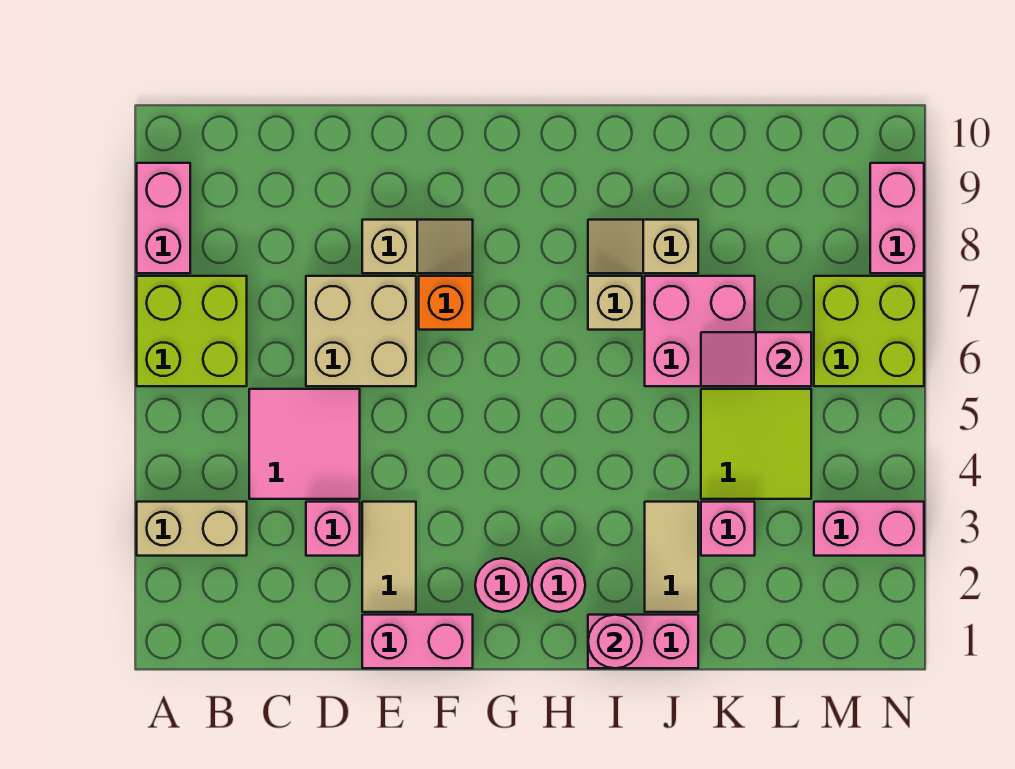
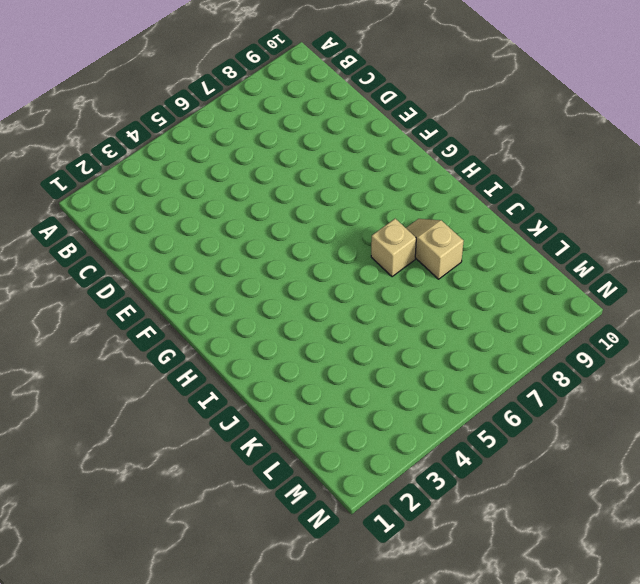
none -> tan 1x2 brick [137,502,247,556]
none -> lime 2x2 brick [137,276,247,386]
none -> pink 1x2 brick [137,163,190,273]

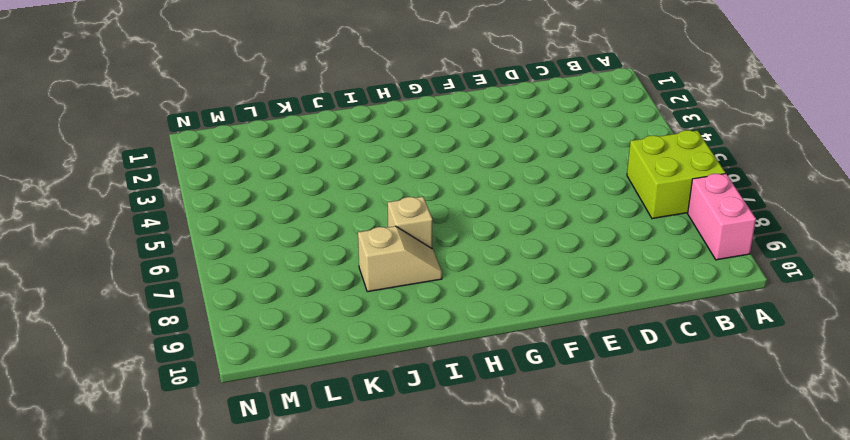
none -> tan 1x2 brick [137,502,247,556]
none -> pink 2x2 tile [249,389,360,499]
none -> pink 1x1 brick [306,502,360,556]

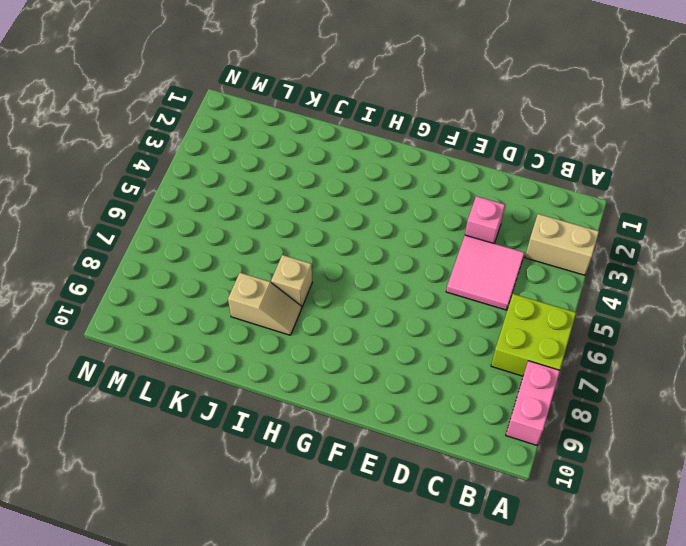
none -> tan 2x2 brick [306,276,416,386]
none -> pink 1x2 brick [362,615,473,668]
none -> tan 1x2 tile [362,502,416,612]

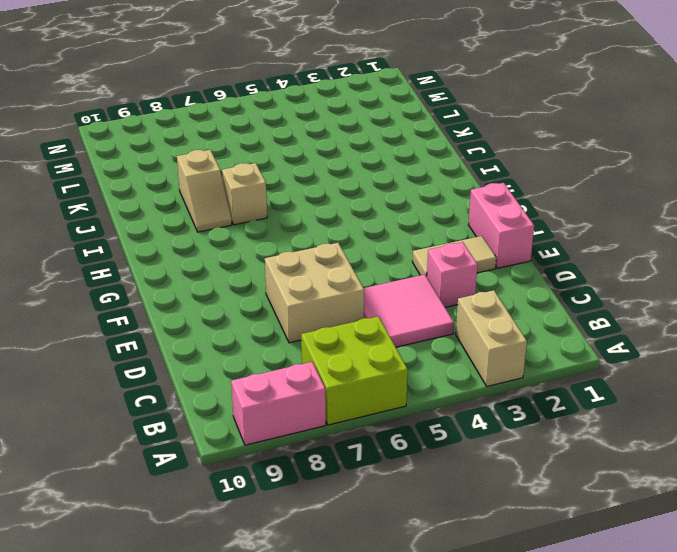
none -> tan 1x2 slope [362,220,473,273]
none -> orange 1x1 brick [419,276,473,330]
none -> pink 1x1 round brick [475,558,529,612]

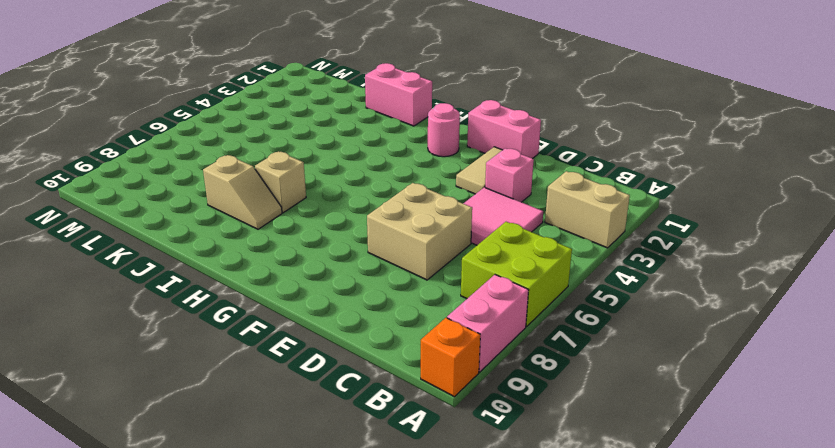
orange 1x1 brick [421,318,480,397] -> orange 1x1 brick moved to [419,276,473,330]
none -> tan 1x2 slope [362,220,473,273]
none -> pink 1x1 round brick [532,558,585,612]
none -> tan 1x2 tile [645,502,698,612]

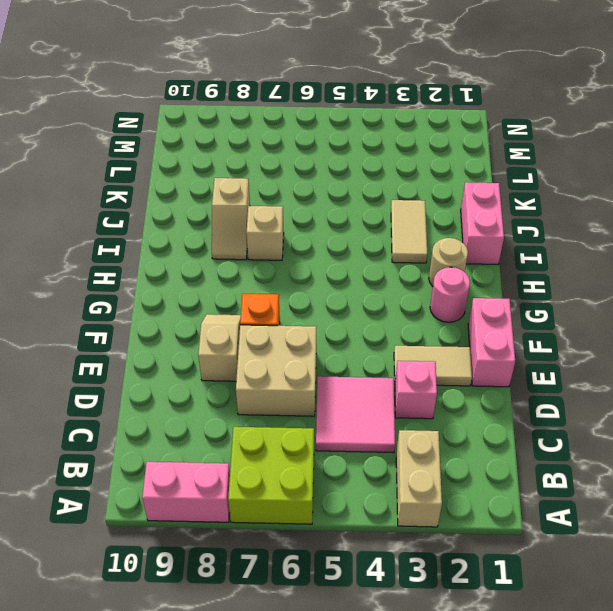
tan 1x1 round brick [429,238,468,286] -> pink 1x1 round brick [532,558,585,612]
tan 1x2 tile [391,200,427,263] -> tan 1x2 tile turned to [645,502,698,612]
none -> pink 2x2 brick [645,276,755,386]
none -> pink 1x1 brick [701,502,755,556]
none -> lime 2x2 tile [701,389,811,499]

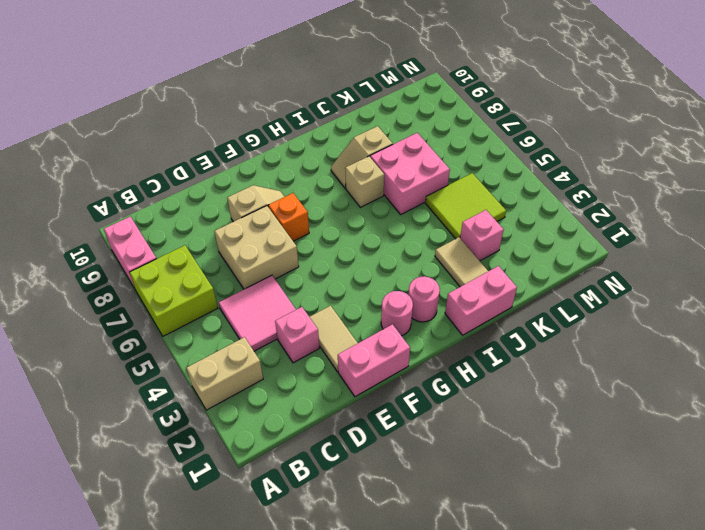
none -> pink 1x2 brick [814,502,924,556]
none -> lime 2x2 brick [814,276,924,386]
none -> pink 1x2 brick [870,163,924,273]

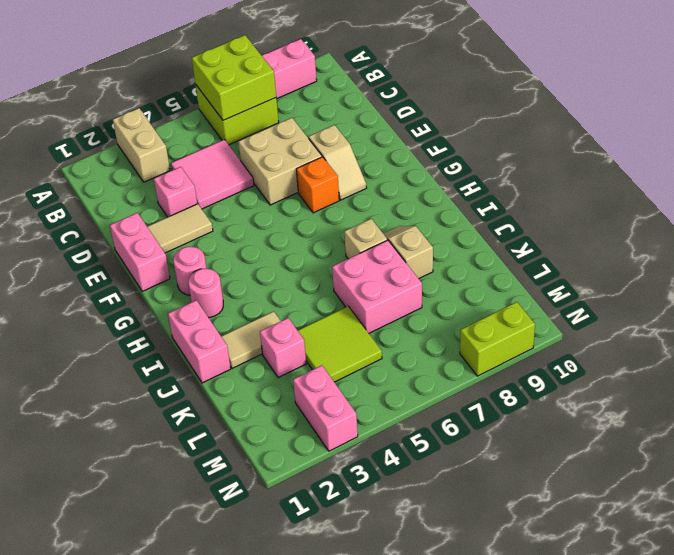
lime 2x2 brick [192,35,276,120] -> lime 2x2 brick moved to [814,276,924,386]
lime 1x2 brick [460,302,535,376] -> pink 1x2 brick [870,163,924,273]
none -> pink 1x1 round brick [588,615,642,668]
none -> pink 1x2 slope [701,332,811,386]

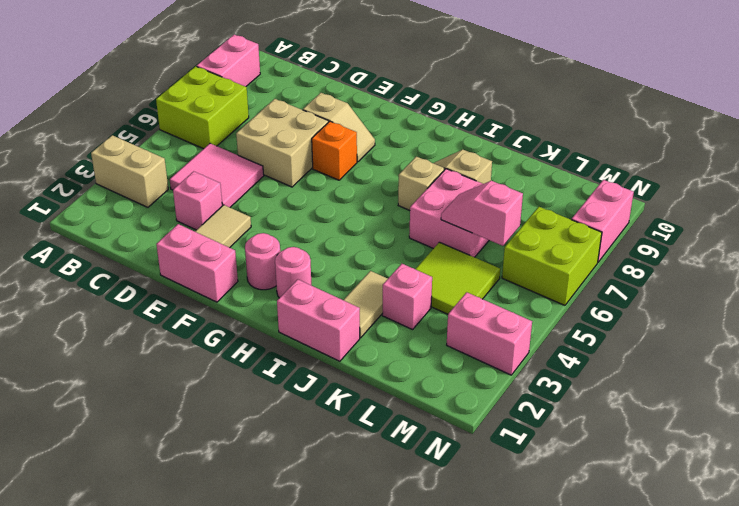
none -> pink 1x1 round brick [588,615,642,668]

